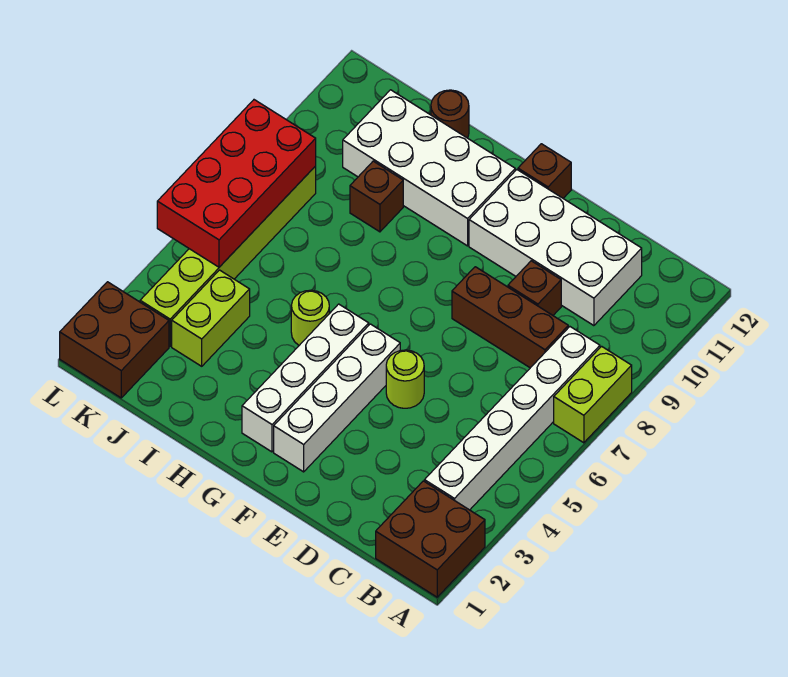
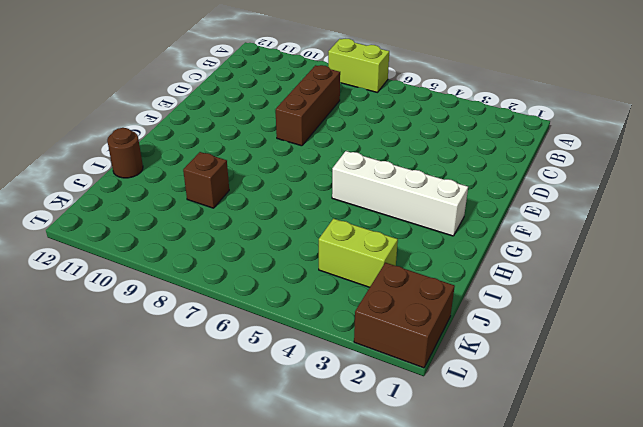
none -> brown 2x2 brick [376,481,485,597]
none -> white 1x6 brick [424,327,600,510]
none -> white 2x4 brick [469,170,642,326]

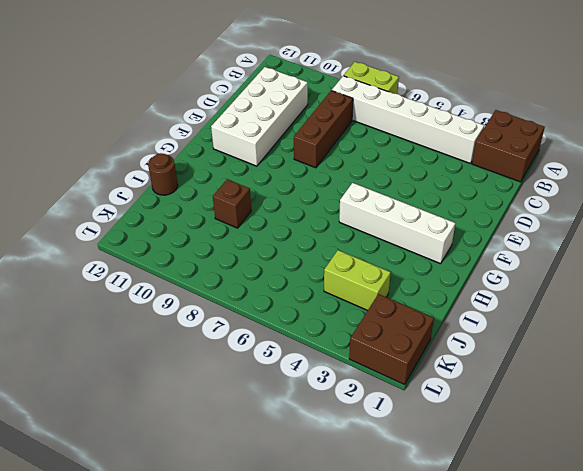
none -> brown 1x1 brick [508,261,561,315]
none -> lime 1x1 round brick [386,350,424,408]
none -> white 1x4 brick [274,324,400,472]

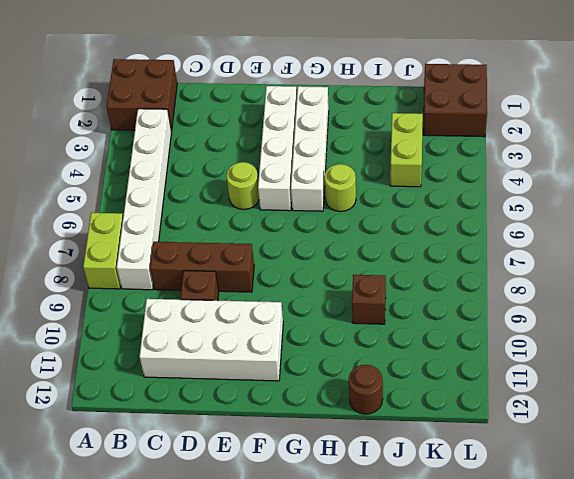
none -> brown 1x1 brick [518,144,571,198]
none -> white 2x4 brick [343,90,515,246]
none -> lime 1x6 brick [140,166,316,346]

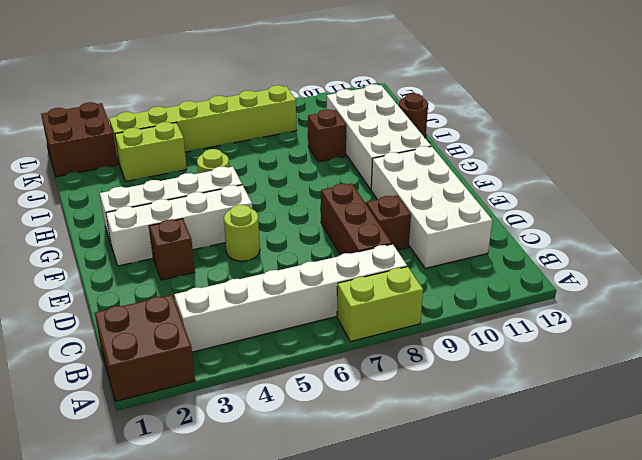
brown 1x1 brick [149,219,195,280] -> brown 1x1 brick moved to [518,144,571,198]
none -> red 2x4 brick [157,100,316,267]

